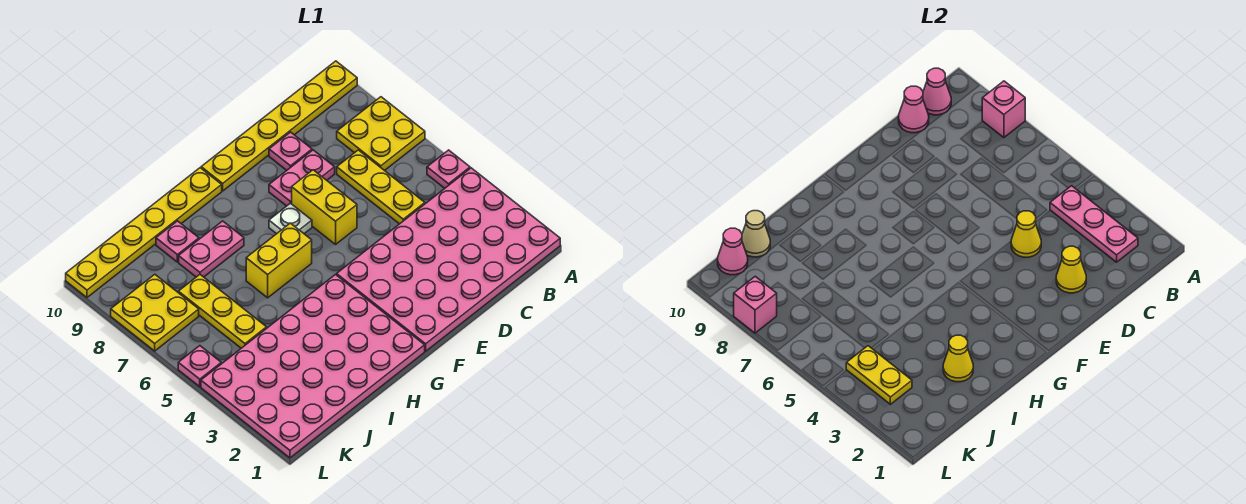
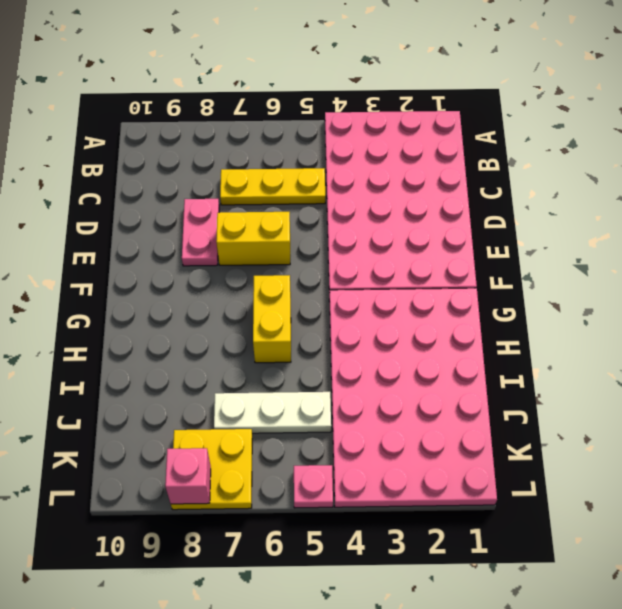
white 1x3 plate [214,392,331,433] -> yellow 1x3 plate [178,275,267,348]
none -> pink 1x1 plate [427,150,470,188]
none -> yellow 2x2 plate [337,97,425,171]
none -> yellow 1x6 plate [201,61,357,191]

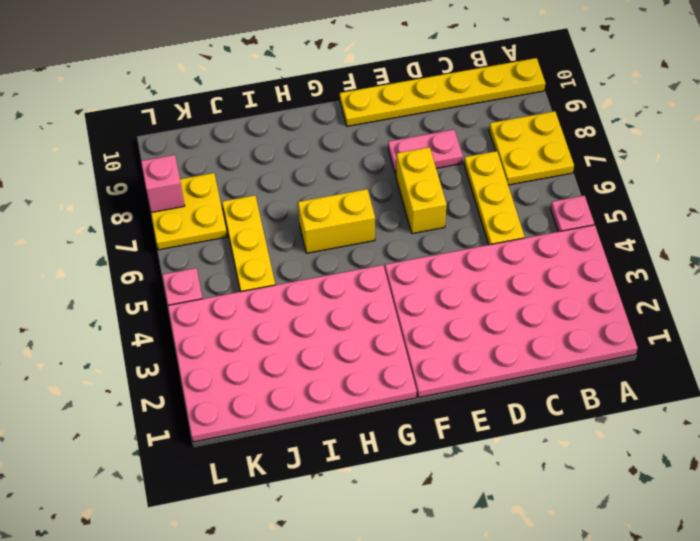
none -> pink 1x1 plate [269,132,312,170]
none -> white 1x1 plate [269,203,312,234]
none -> yellow 1x6 plate [66,168,222,297]

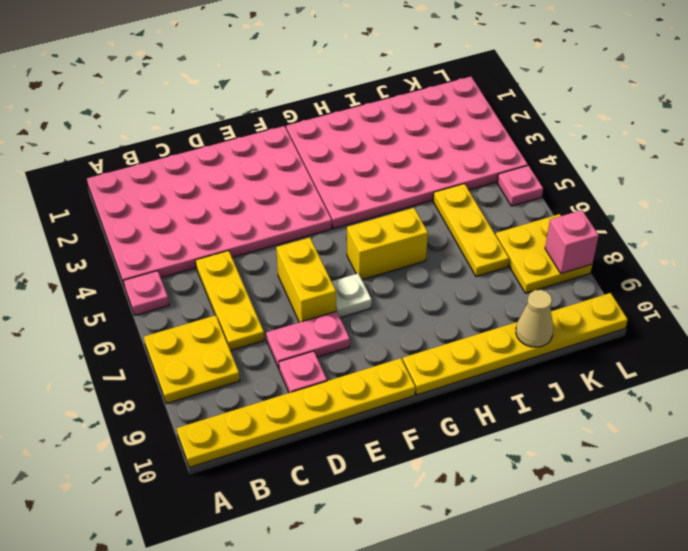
none -> pink 1x2 plate [179,221,244,277]
none -> pink 1x1 plate [156,221,199,262]
none -> pink 1x1 brick [982,81,1025,138]

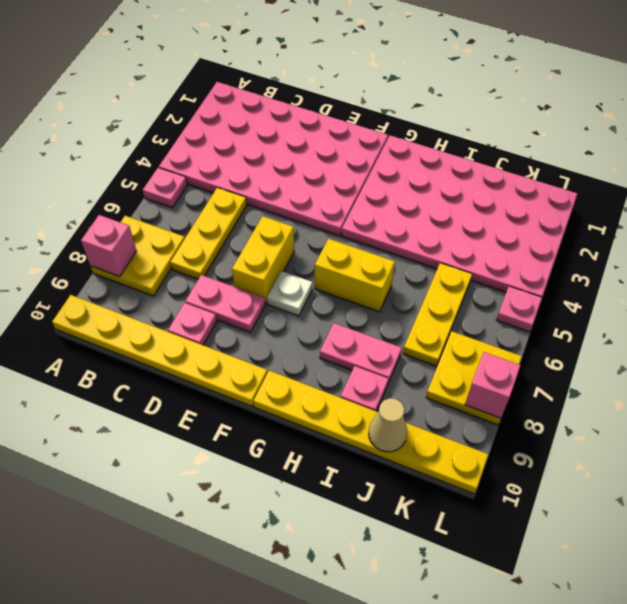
none -> pink 1x3 plate [1050,186,1138,262]
none -> pink 1x1 cone [923,68,951,115]
none -> pink 1x1 cone [899,86,929,133]

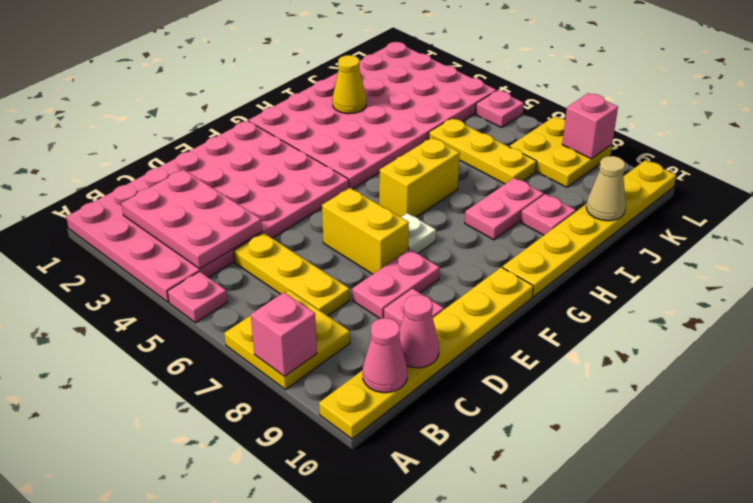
pink 2x3 plate [121,169,262,269] -> pink 1x3 plate [1050,186,1138,262]
none -> yellow 1x1 cone [1056,246,1086,293]
none -> yellow 1x1 cone [1011,211,1041,257]
none -> yellow 1x2 plate [846,346,912,404]

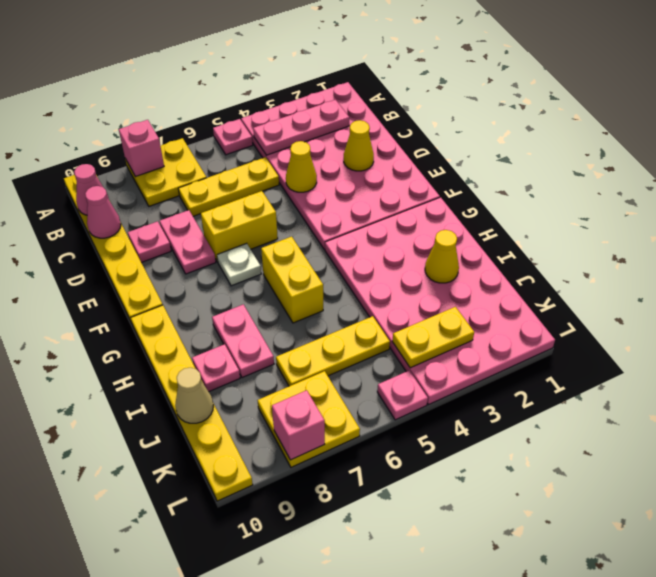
none -> pink 1x1 cone [718,228,748,275]

